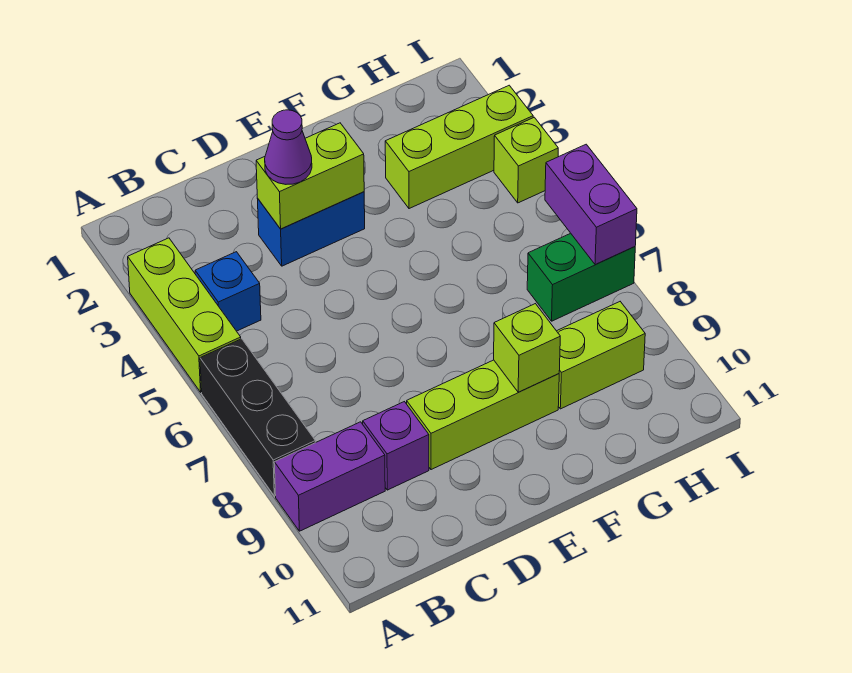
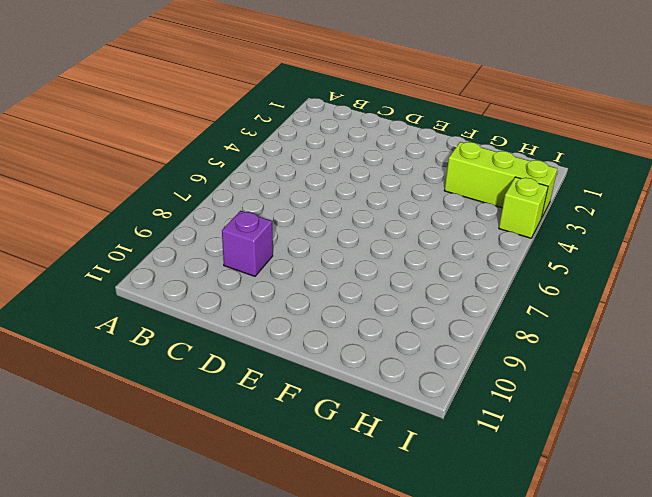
none -> lime 1x3 brick [128,238,241,392]
none -> black 1x3 brick [200,339,315,496]
none -> purple 1x2 brick [274,422,385,531]

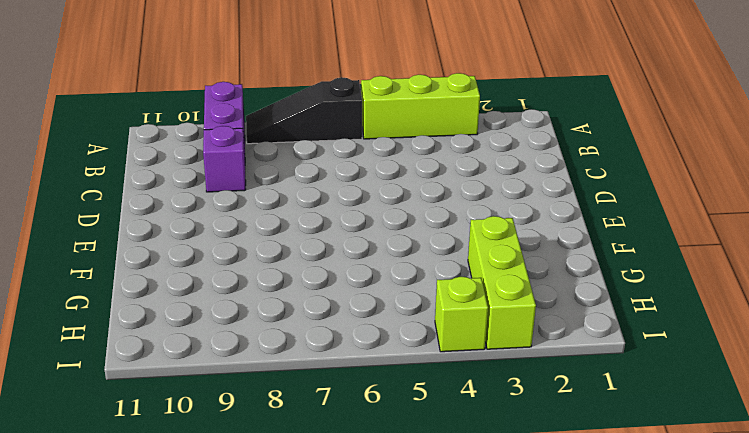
black 1x3 slope [246,77,362,144] -> black 1x3 brick [200,339,315,496]
none -> blue 1x1 brick [195,252,261,331]
none -> blue 1x2 brick [257,192,365,266]
none -> lime 1x3 brick [407,360,559,470]

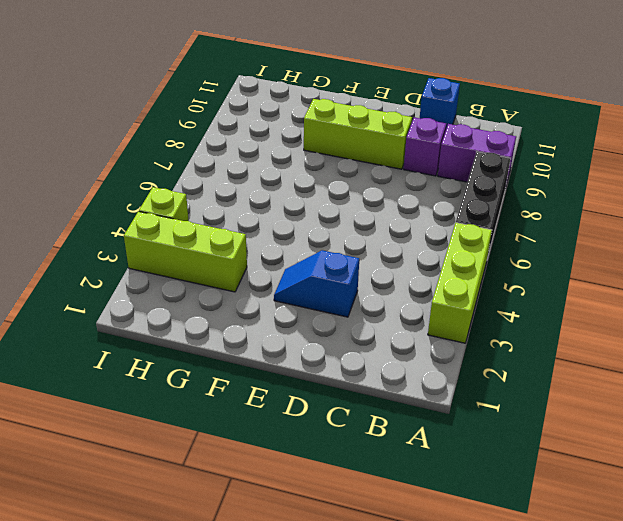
blue 1x1 brick [420,78,460,129] -> blue 1x1 brick moved to [195,252,261,331]
blue 1x2 slope [274,250,359,317] -> blue 1x2 brick [257,192,365,266]
none -> lime 1x2 brick [557,302,645,409]
none -> green 1x2 brick [527,233,635,321]
none -> lime 1x2 brick [256,123,364,229]

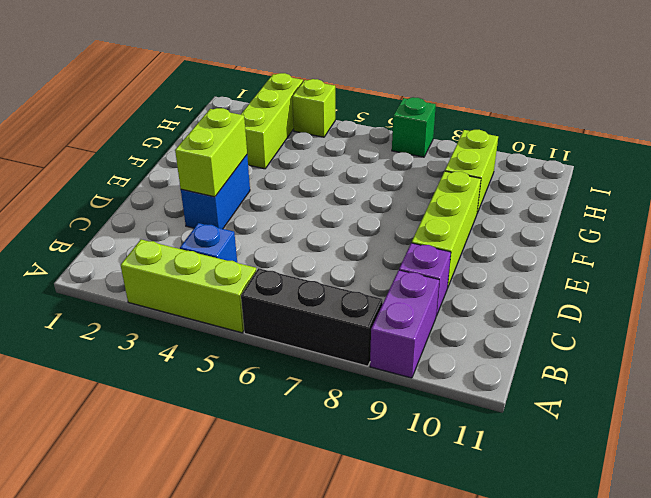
green 1x1 brick [392,97,436,157] -> green 1x2 brick [527,233,635,321]
none -> lime 1x1 brick [494,304,560,392]
none -> purple 1x2 brick [545,144,637,265]
none -> purple 1x1 cone [265,110,312,184]

